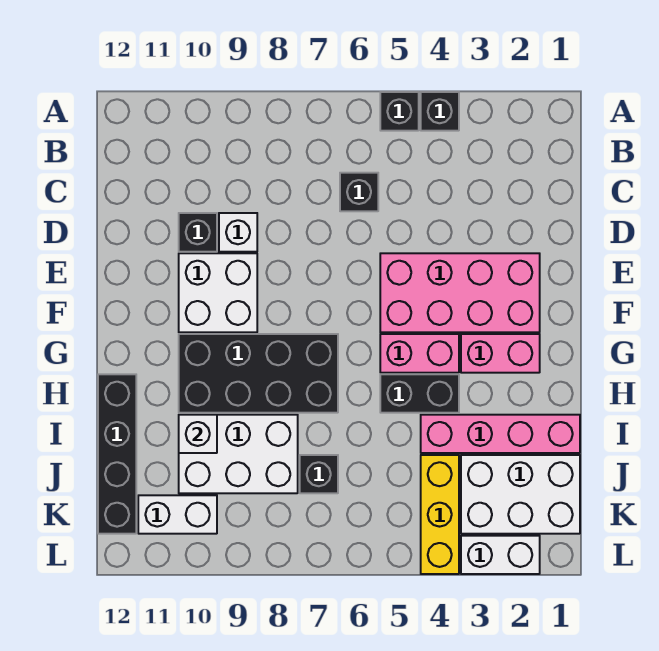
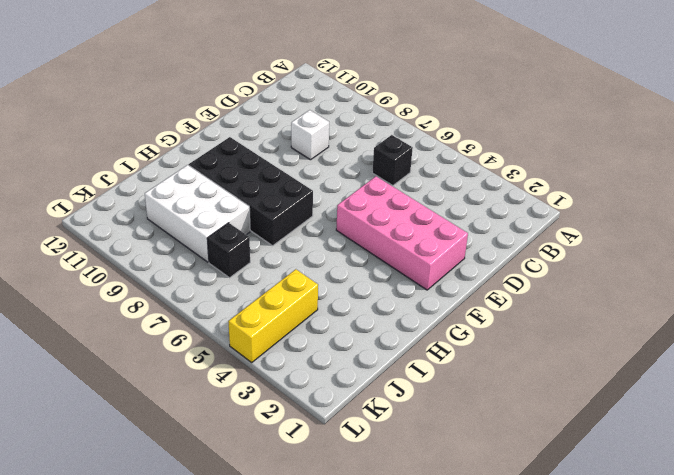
none -> black 1x1 brick [421,92,459,131]
none -> black 1x1 brick [380,92,419,131]
none -> black 1x1 brick [179,213,217,252]

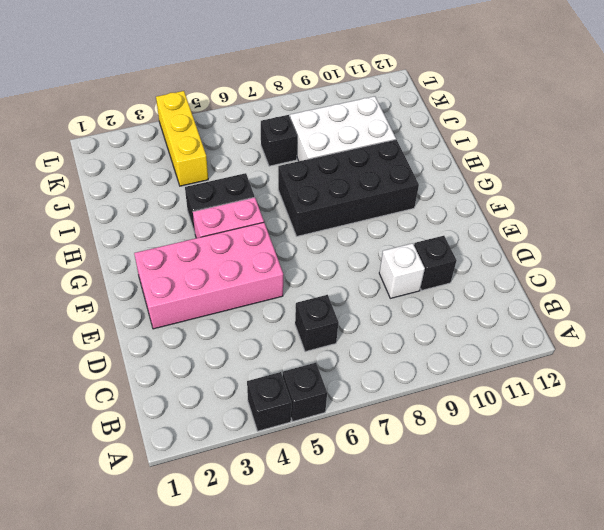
none -> white 2x2 brick [179,253,257,332]
none -> pink 1x2 brick [461,334,540,373]
none -> black 1x4 brick [98,374,136,534]

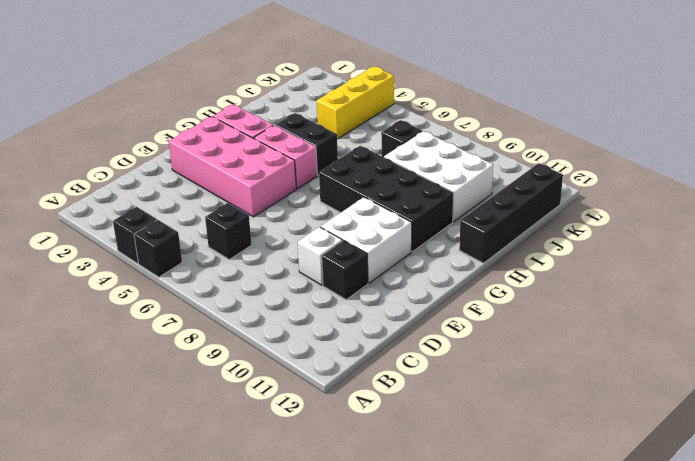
none -> pink 1x4 brick [421,415,580,453]
none -> white 2x3 brick [461,455,580,534]
none -> white 1x2 brick [138,495,217,534]

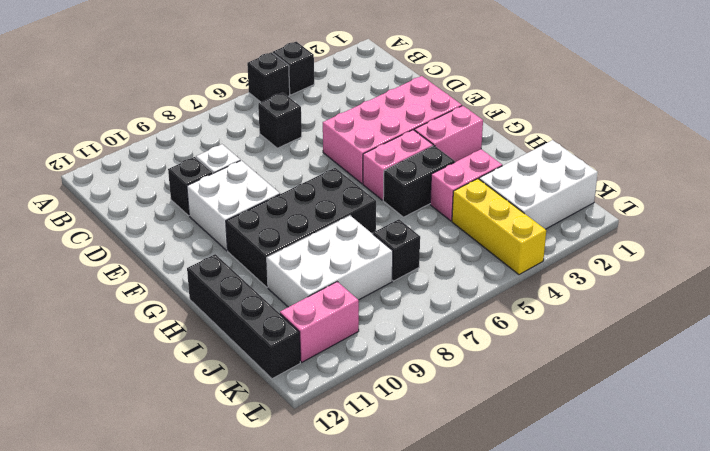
pink 1x2 brick [430,149,502,221] -> pink 1x4 brick [421,415,580,453]
pink 1x2 brick [280,282,359,362] -> white 1x2 brick [138,495,217,534]
none -> white 1x2 brick [461,536,540,574]
none -> white 1x1 brick [179,415,217,453]

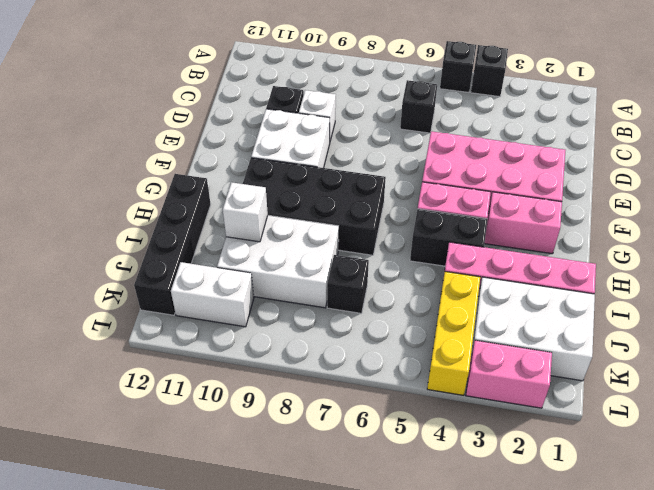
pink 1x2 brick [466,340,552,408] -> white 1x2 brick [461,536,540,574]

